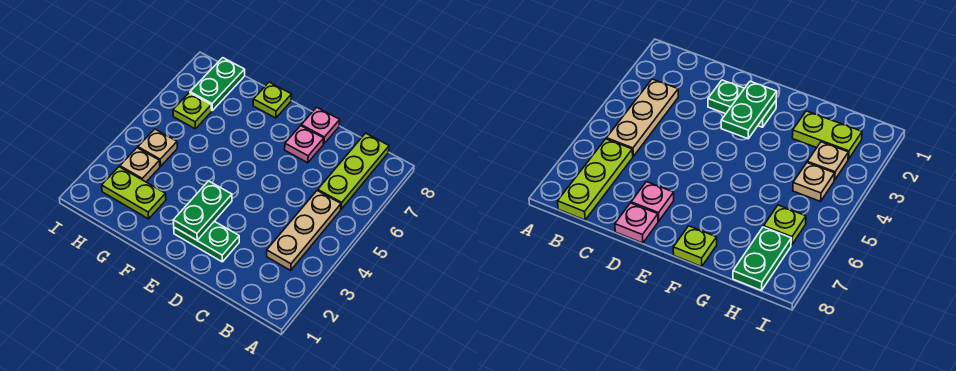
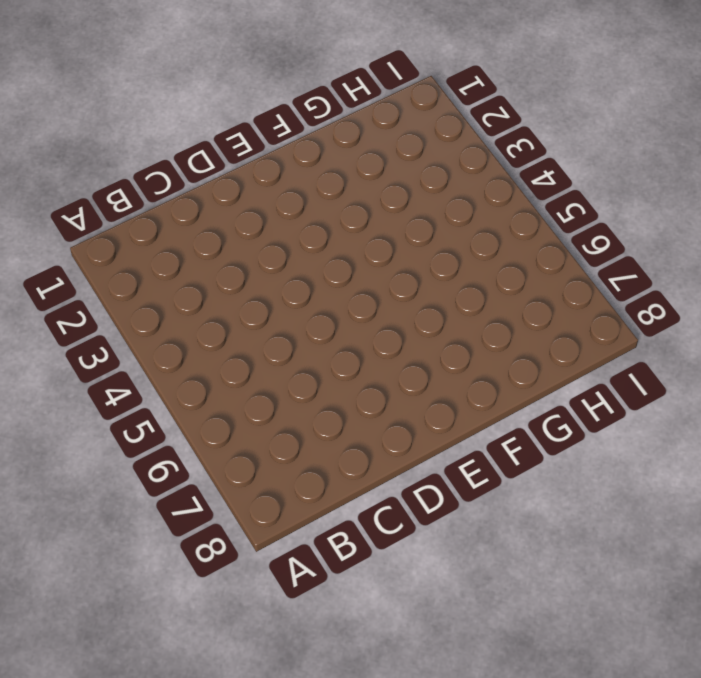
none -> tan 1x3 plate [267,190,341,270]
none -> lime 1x3 plate [318,133,389,209]
none -> green 1x2 plate [174,221,239,262]

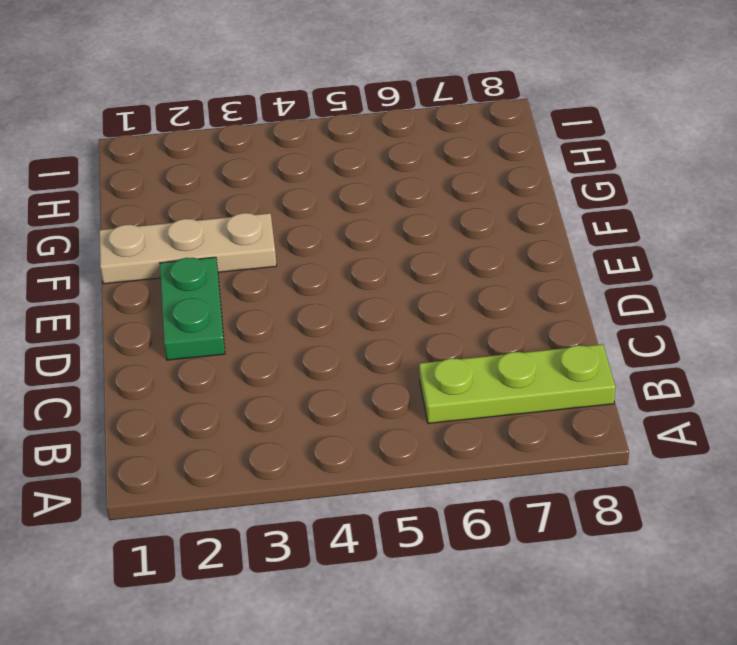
tan 1x3 plate [99,213,277,284] -> tan 1x3 plate moved to [267,190,341,270]
none -> pink 1x1 plate [285,126,324,163]
none -> pink 1x1 plate [301,107,340,144]
none -> lime 1x1 plate [253,82,292,118]

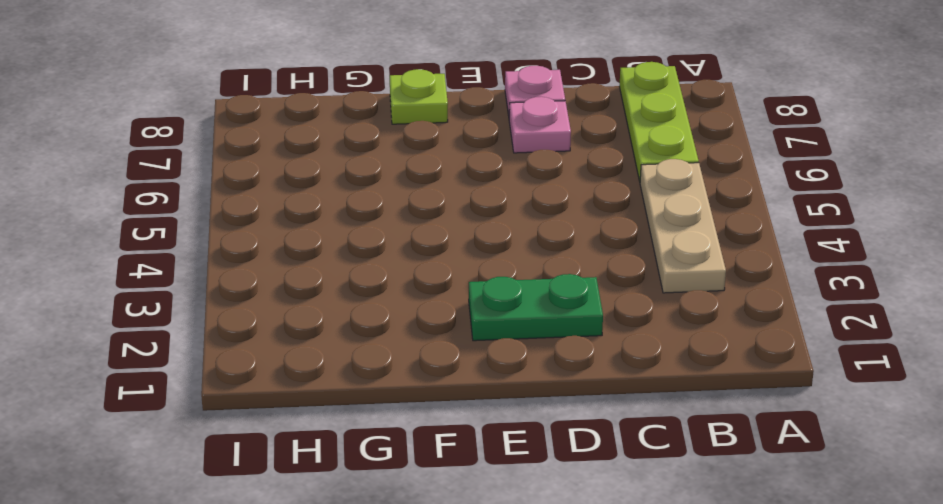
none -> lime 1x2 plate [102,167,166,219]
none -> tan 1x1 plate [120,148,160,182]
none -> tan 1x1 plate [138,129,177,166]

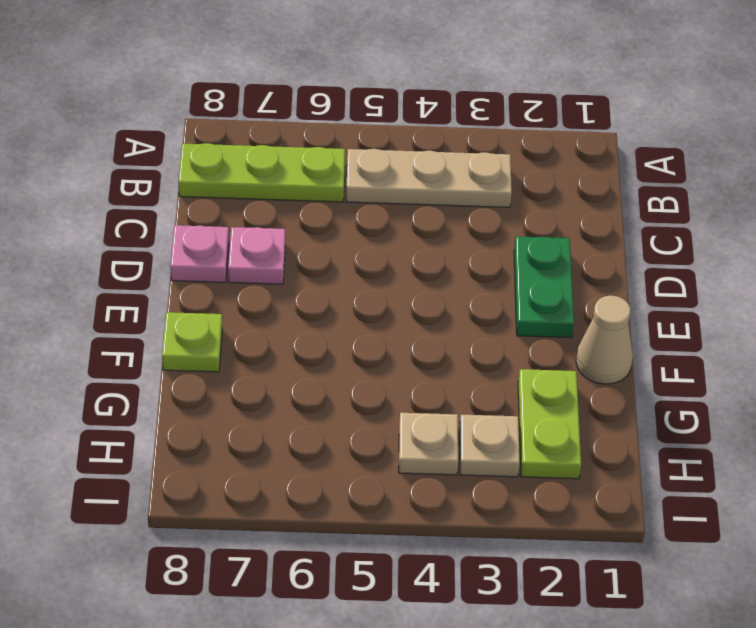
tan 1x1 cone [576,295,633,384] -> none
none -> lime 1x1 plate [173,93,212,129]
none -> green 1x2 plate [190,58,245,110]
none -> green 1x2 plate [173,181,232,240]

